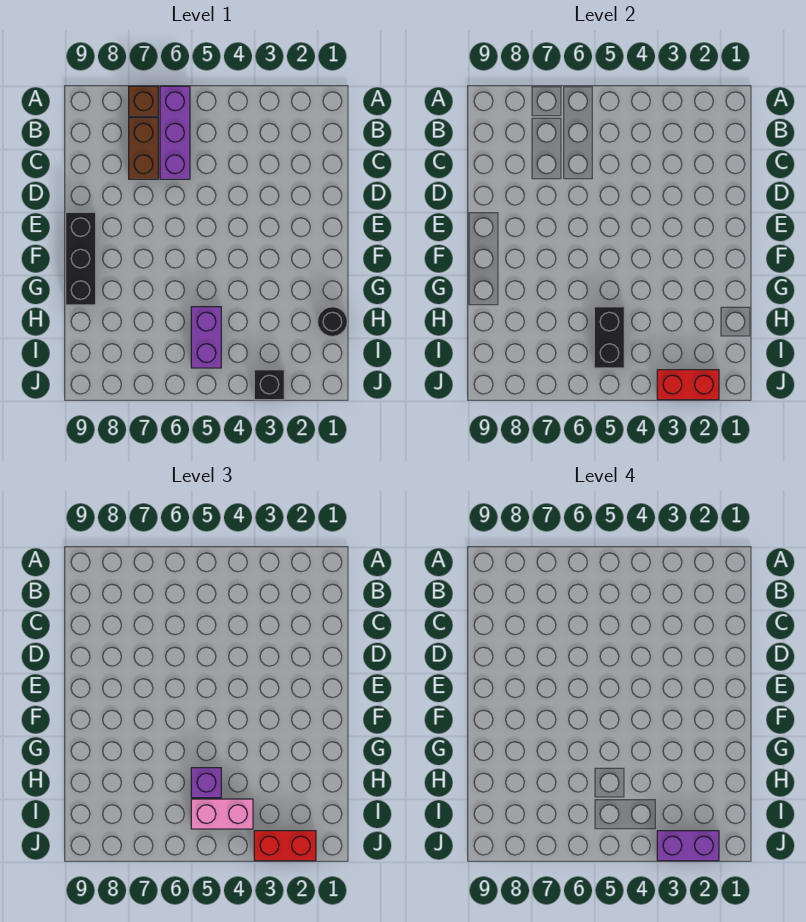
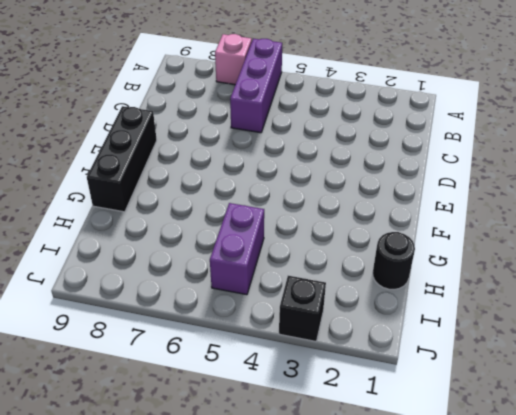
pink 1x1 brick [215,34,252,85] -> brown 1x1 brick [129,86,158,116]
none -> brown 1x2 brick [129,118,158,179]
none -> black 1x2 brick [594,307,624,368]
none -> red 1x2 brick [657,370,719,400]

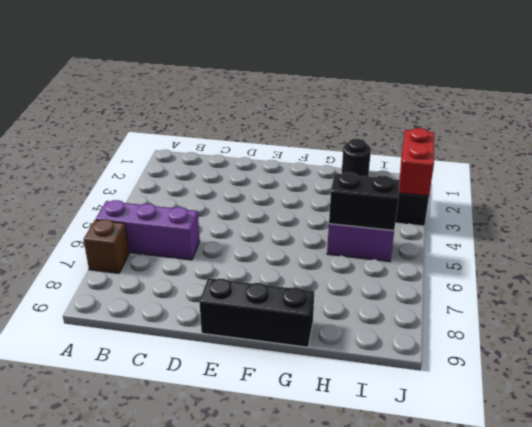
none -> brown 1x2 brick [129,118,158,179]
none -> purple 1x1 brick [191,768,221,798]
none -> pink 1x2 brick [191,799,253,829]

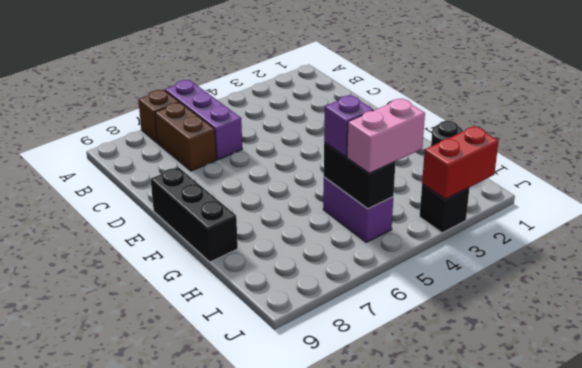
none -> red 1x2 brick [254,831,316,861]
none -> purple 1x2 brick [657,831,719,861]

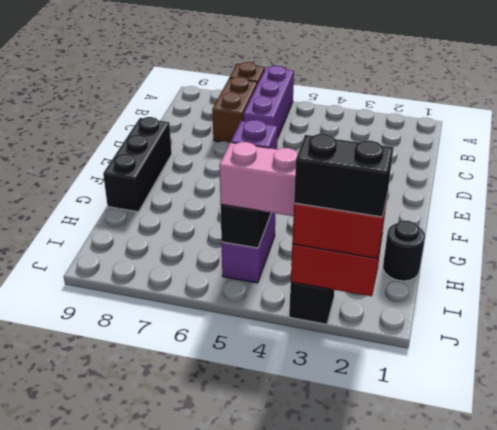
black 1x2 brick [294,134,393,217] -> purple 1x2 brick [657,831,719,861]

